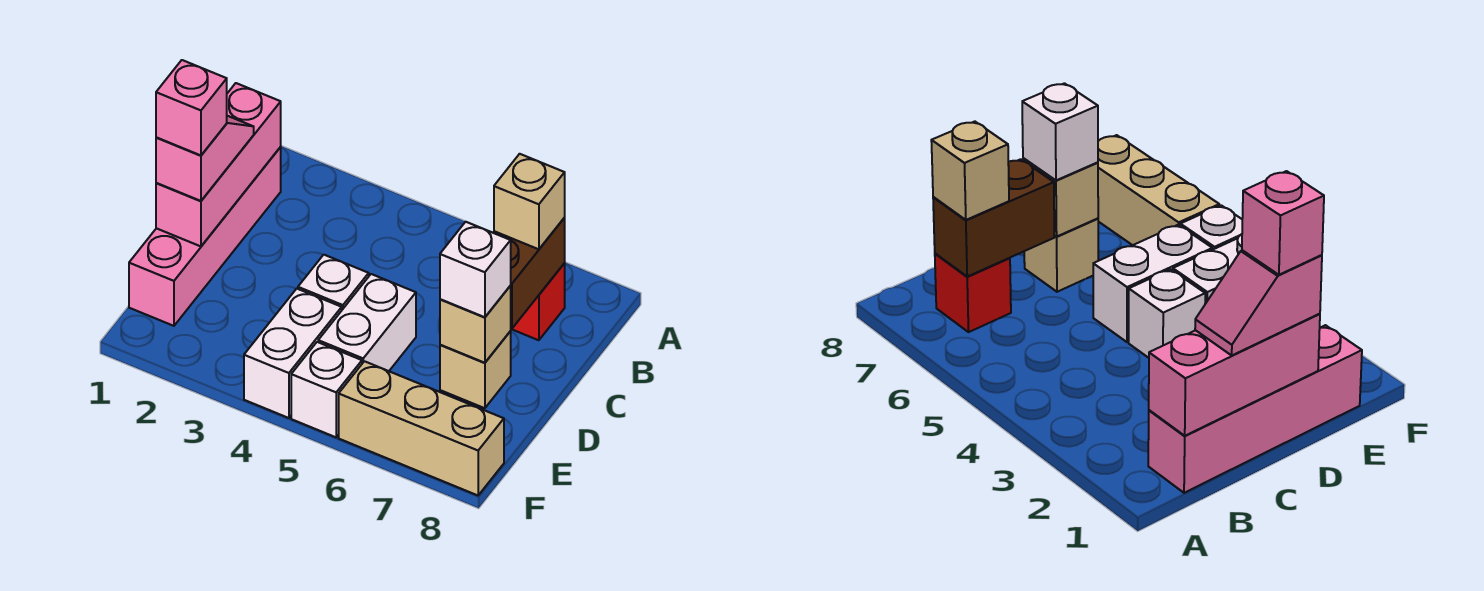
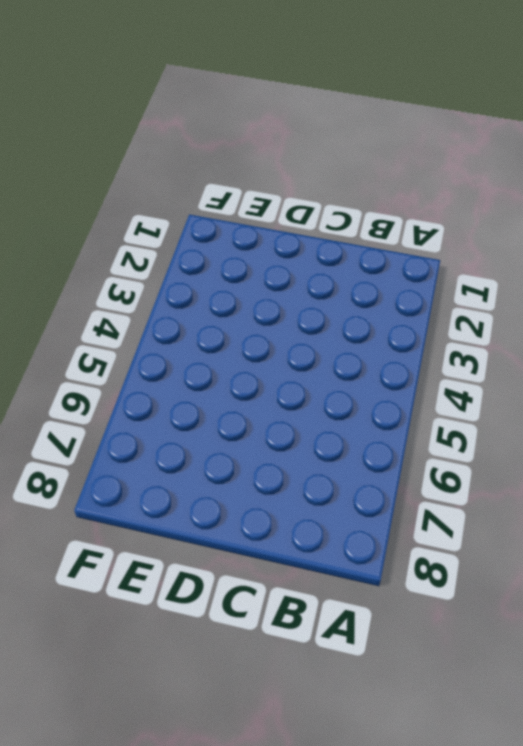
none -> pink 1x4 brick [129,147,281,326]
none -> red 1x1 brick [512,263,565,340]
none -> white 1x1 brick [298,255,369,310]

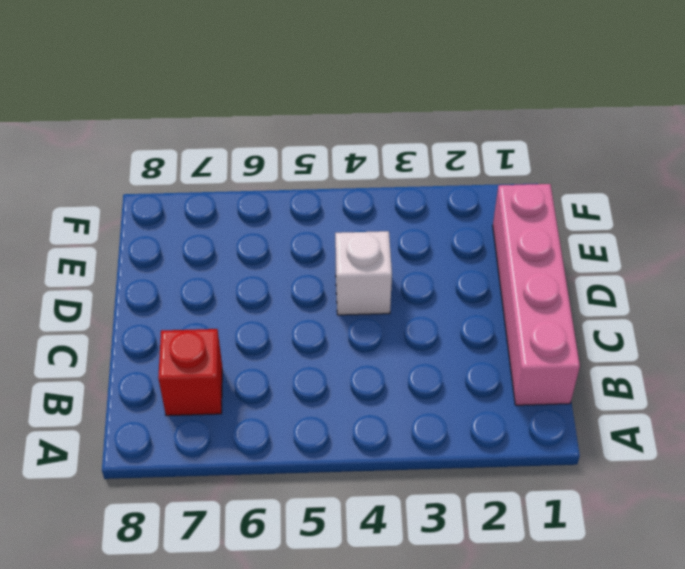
none -> white 1x2 brick [318,274,416,371]
none -> tan 1x1 brick [440,331,511,408]
none -> white 1x2 brick [244,289,342,418]

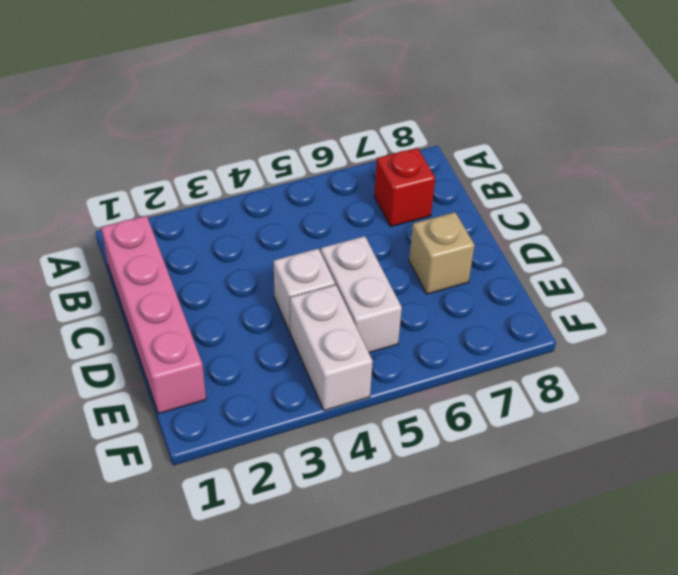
none -> white 1x1 brick [291,342,362,437]
none -> tan 1x3 brick [339,361,504,495]
none -> pink 1x3 brick [156,83,281,246]

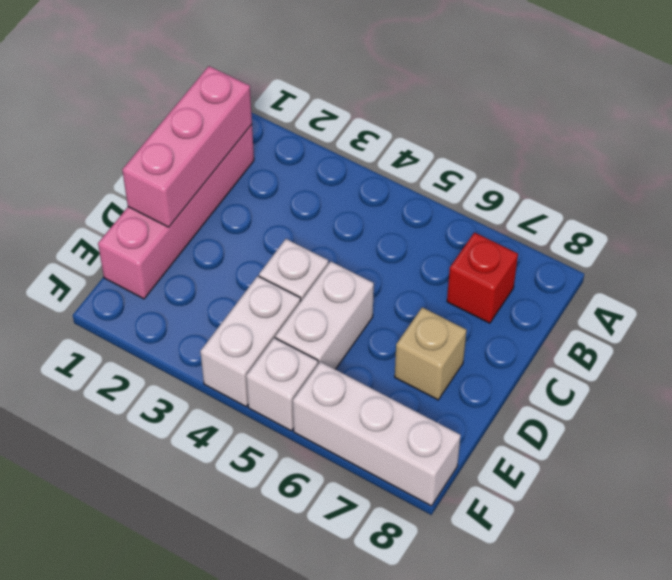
white 1x3 brick [293,362,461,506] -> tan 1x3 brick [339,361,504,495]
none -> brown 1x2 brick [493,218,565,329]
none -> tan 1x1 brick [440,286,511,363]
none -> tan 1x1 brick [494,154,565,249]

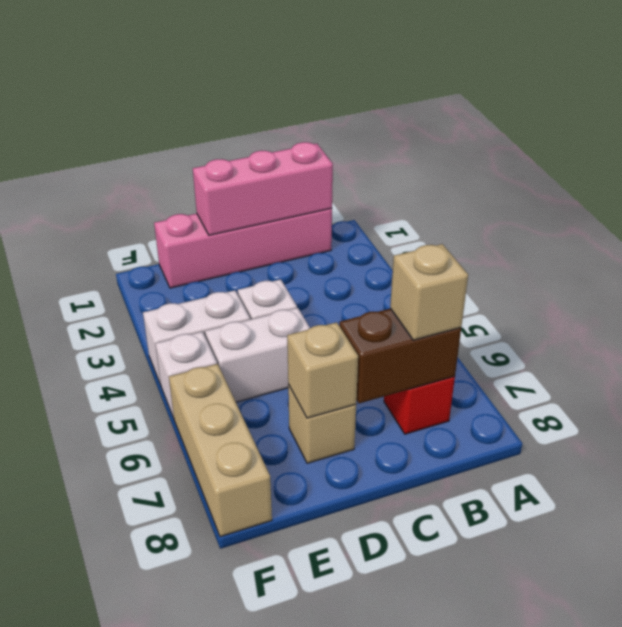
none -> pink 1x2 slope [156,116,254,201]
none -> white 1x1 brick [440,222,511,317]
none -> pink 1x1 brick [156,60,227,155]

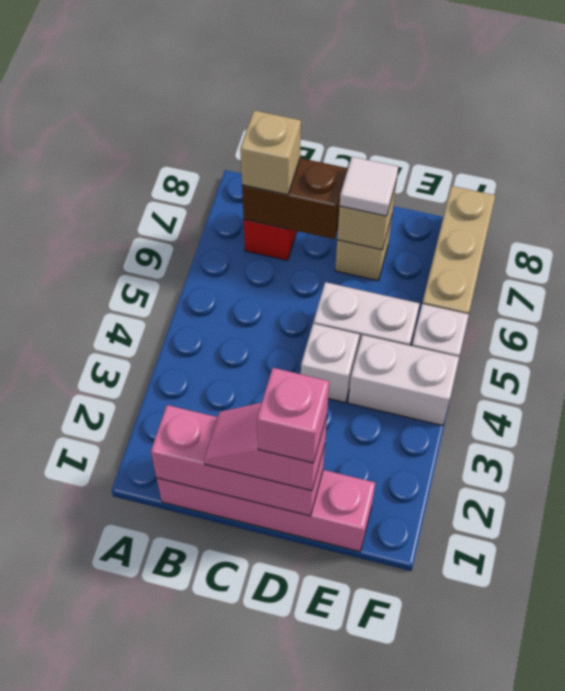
white 1x1 tile [340,157,398,216] -> white 1x1 brick [440,222,511,317]

